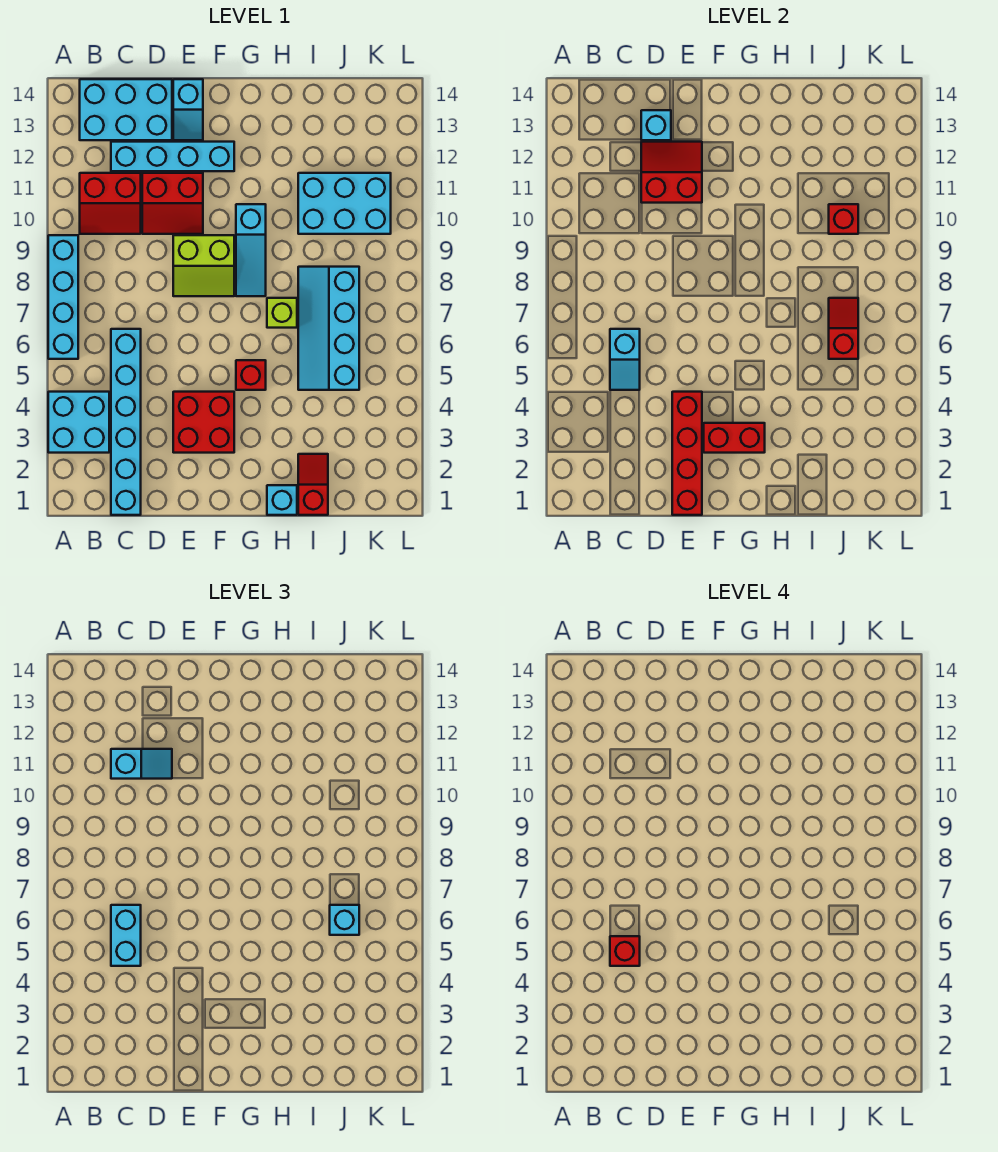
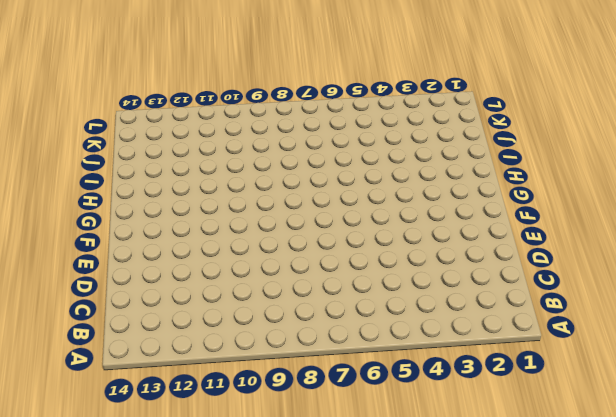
none -> cyan 2x2 brick [48,392,109,453]
none -> cyan 1x4 brick [48,235,78,359]
none -> red 2x2 slope [80,173,141,234]

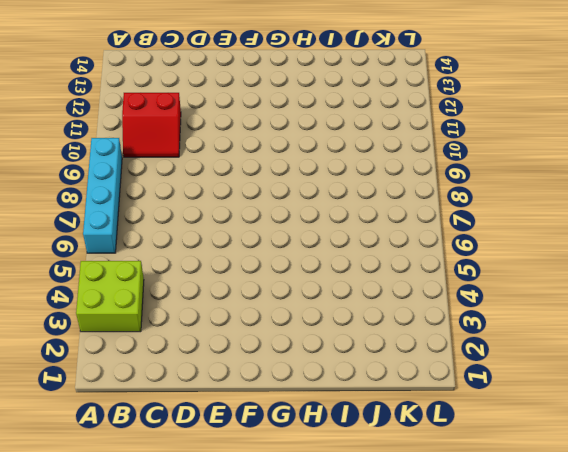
lime 2x2 brick [76,261,144,332] -> cyan 2x2 brick [48,392,109,453]
none -> cyan 2x3 brick [80,79,172,140]
none -> cyan 1x6 brick [111,329,141,515]
none -> cyan 1x4 brick [111,142,234,171]

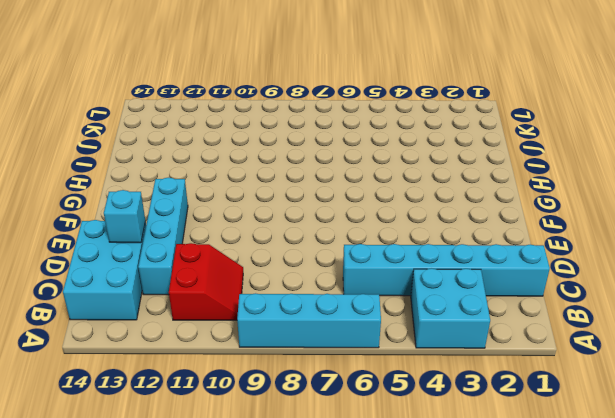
none -> red 2x2 slope [142,173,203,234]
none -> red 2x2 brick [173,392,234,453]
none -> lime 2x2 slope [173,235,234,296]

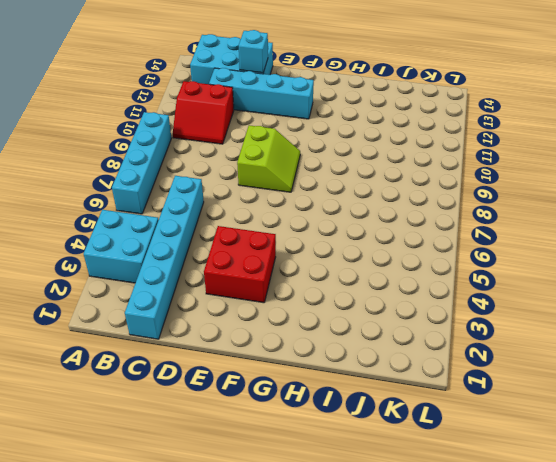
lime 2x2 slope [237,125,300,192] -> lime 2x2 slope turned to [173,235,234,296]
none -> red 2x2 slope [142,173,203,234]
none -> cyan 1x2 slope [173,79,203,140]
none -> red 1x1 brick [236,360,266,390]

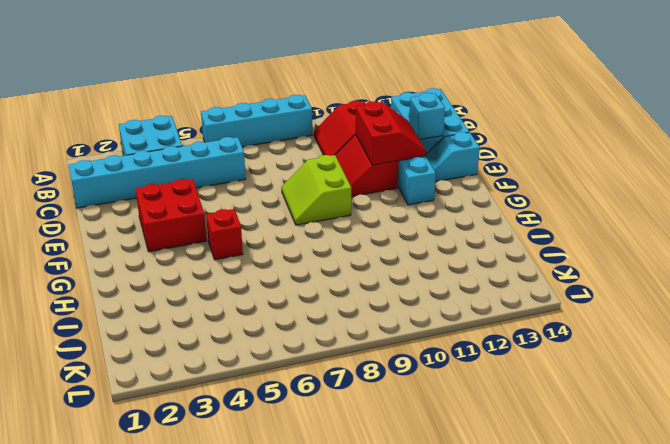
none -> cyan 1x3 slope [236,204,266,296]
none -> cyan 1x1 brick [267,485,297,515]
none -> lime 1x1 brick [267,298,297,328]

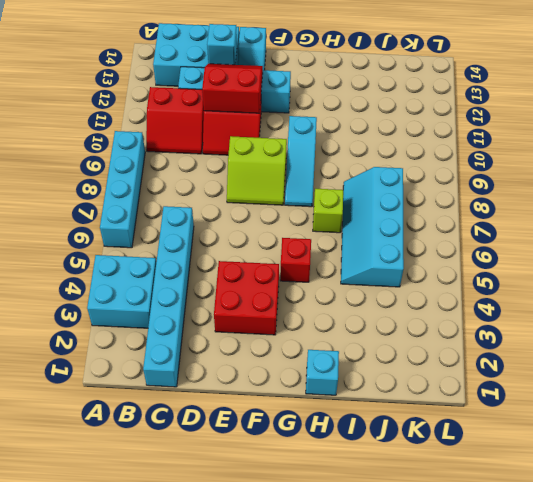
none -> red 1x2 slope [298,454,328,515]
none -> cyan 2x3 brick [298,173,391,234]
none -> cyan 1x2 slope [610,329,640,390]

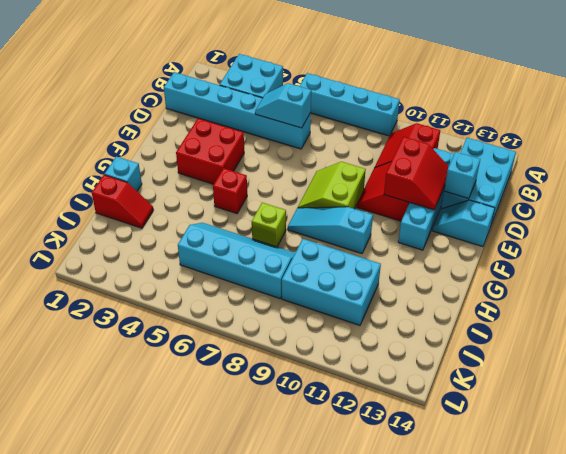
cyan 2x3 brick [282,239,381,325] -> cyan 2x3 brick turned to [298,173,391,234]
none -> red 1x4 brick [672,392,702,515]
none -> red 1x2 brick [704,423,765,453]
none -> red 1x2 slope [829,298,858,359]

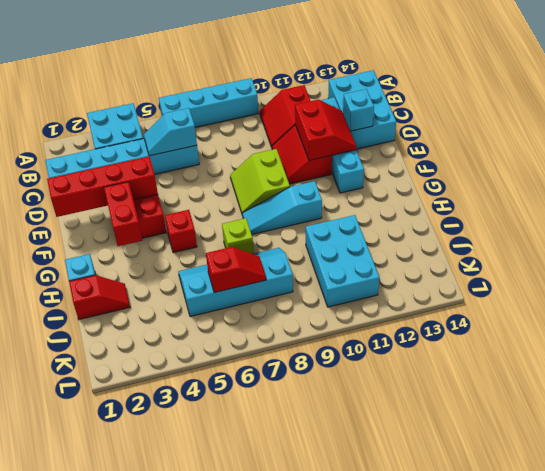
none -> cyan 1x2 slope [173,79,203,140]
none -> red 1x1 brick [829,204,858,234]
none -> cyan 1x2 brick [111,905,141,966]

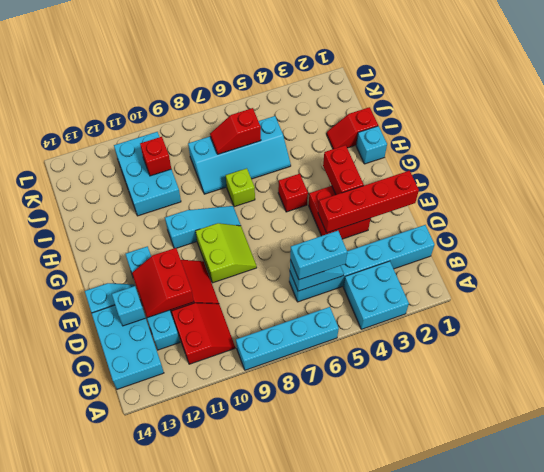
none -> cyan 1x2 slope [111,749,172,779]
none -> cyan 1x1 brick [330,905,359,935]
none -> red 1x1 brick [610,936,640,966]

